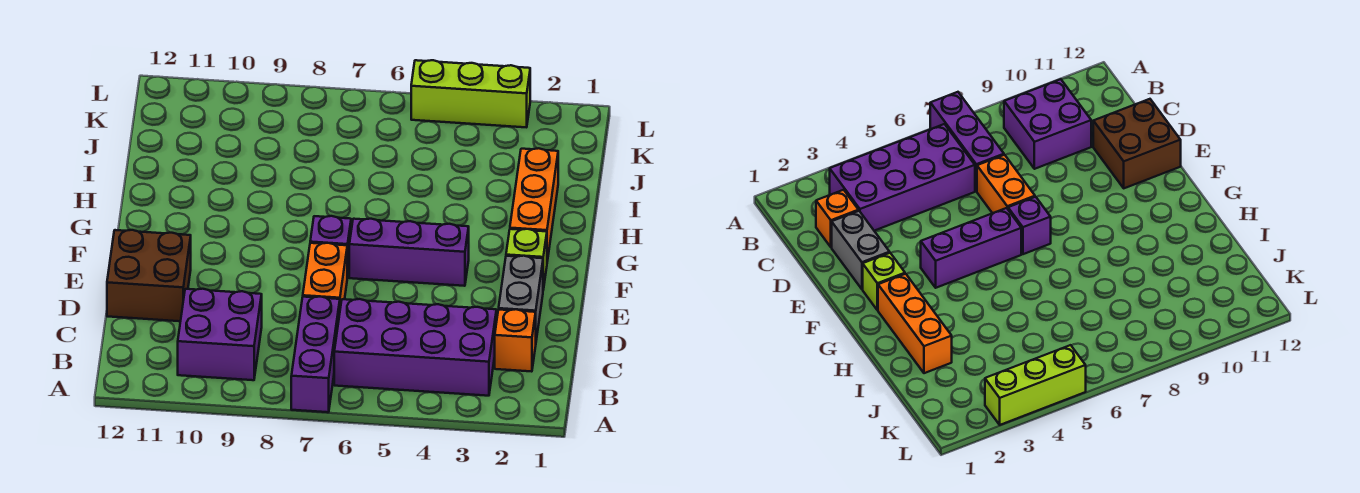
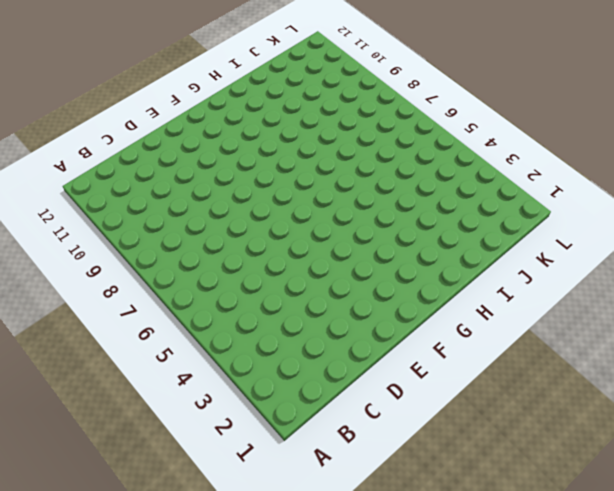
none -> purple 1x3 brick [291,296,340,412]
none -> purple 2x4 brick [334,299,496,396]
none -> purple 2x2 brick [178,289,262,380]

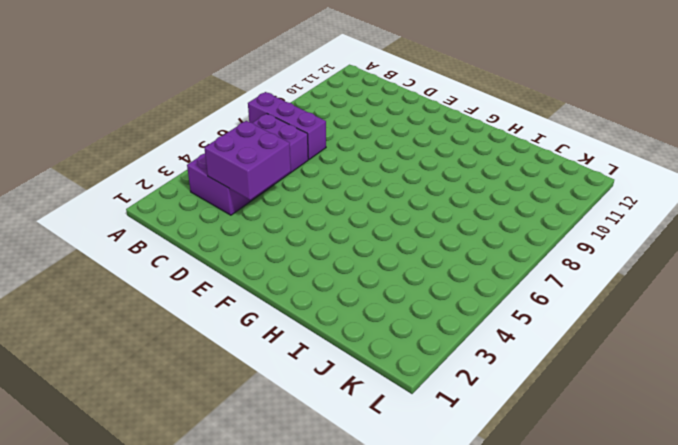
purple 2x2 brick [205,121,291,200] -> purple 2x2 brick moved to [178,289,262,380]
none -> orange 1x1 brick [495,309,536,372]
none -> grey 1x2 brick [499,256,543,340]
none -> orange 1x2 brick [303,243,347,308]

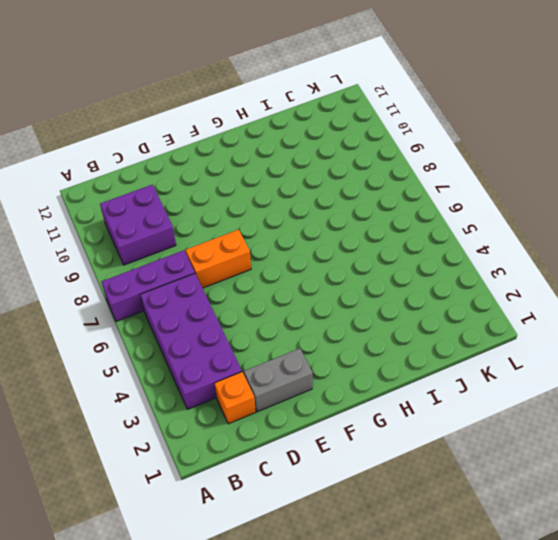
none -> brown 2x2 brick [107,230,191,321]
none -> lime 1x1 brick [506,229,547,290]
none -> purple 1x3 brick [349,219,469,286]

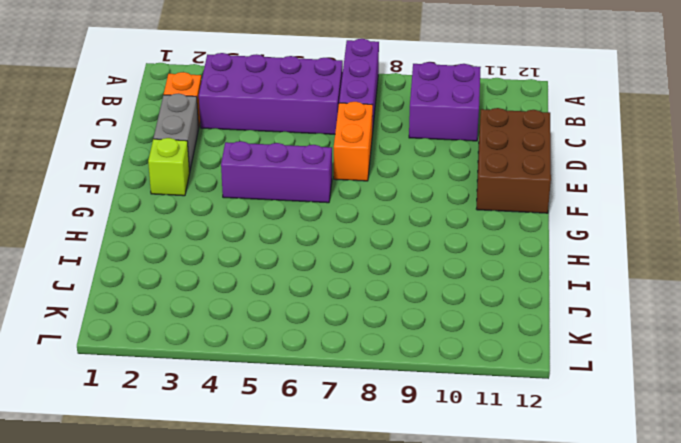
brown 2x3 brick [477,108,551,213] -> brown 2x2 brick [107,230,191,321]
none -> purple 1x1 brick [310,216,351,278]
none -> orange 1x3 brick [510,148,558,261]
none -> lime 1x3 brick [411,60,530,127]

